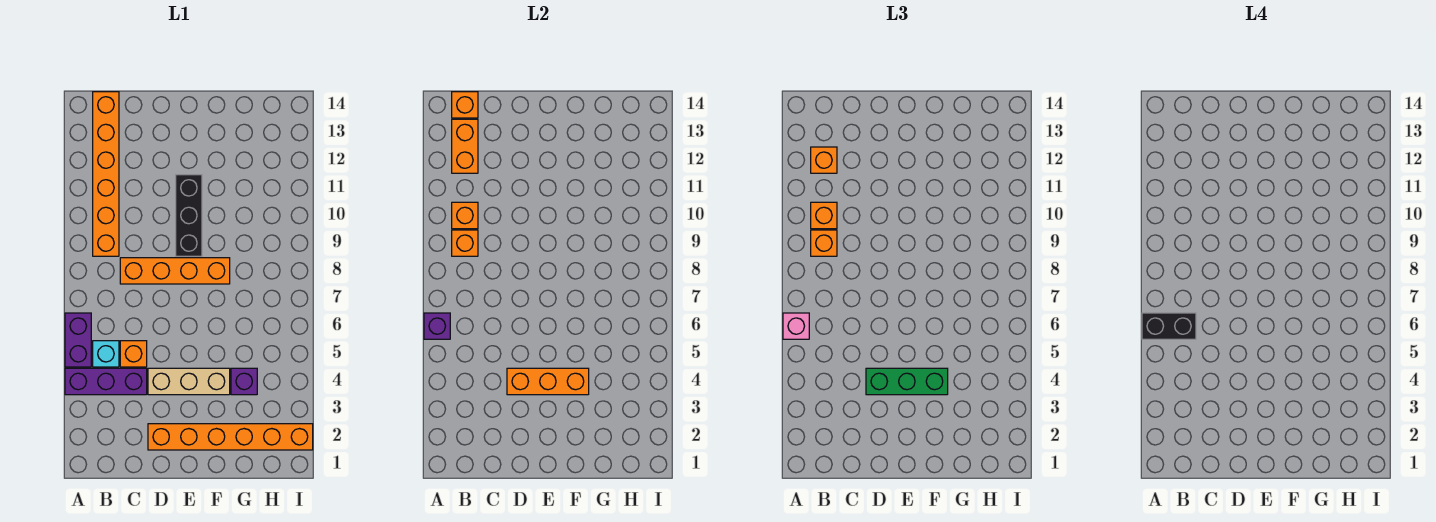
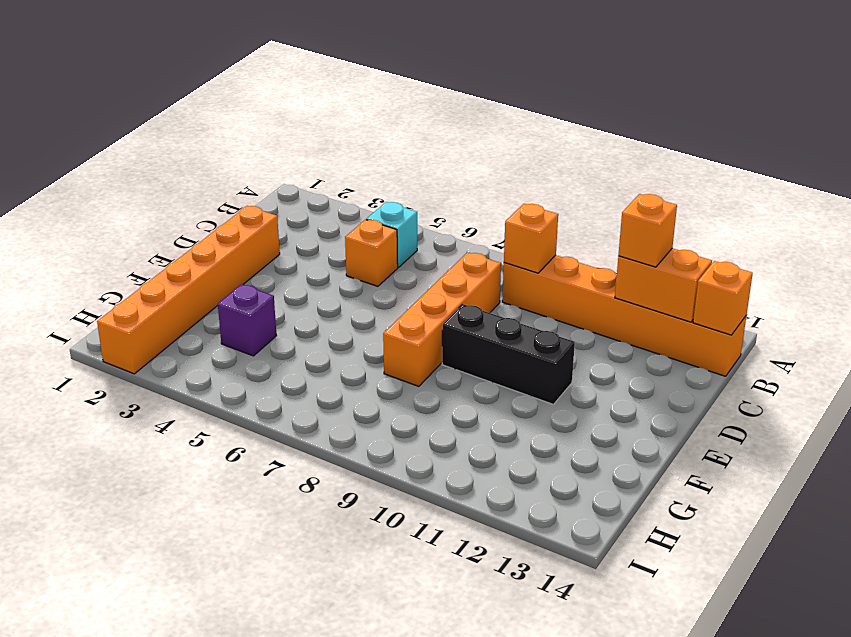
none -> purple 1x3 brick [65,368,147,395]
none -> purple 1x2 brick [65,313,91,367]
none -> tan 1x3 brick [148,368,230,395]

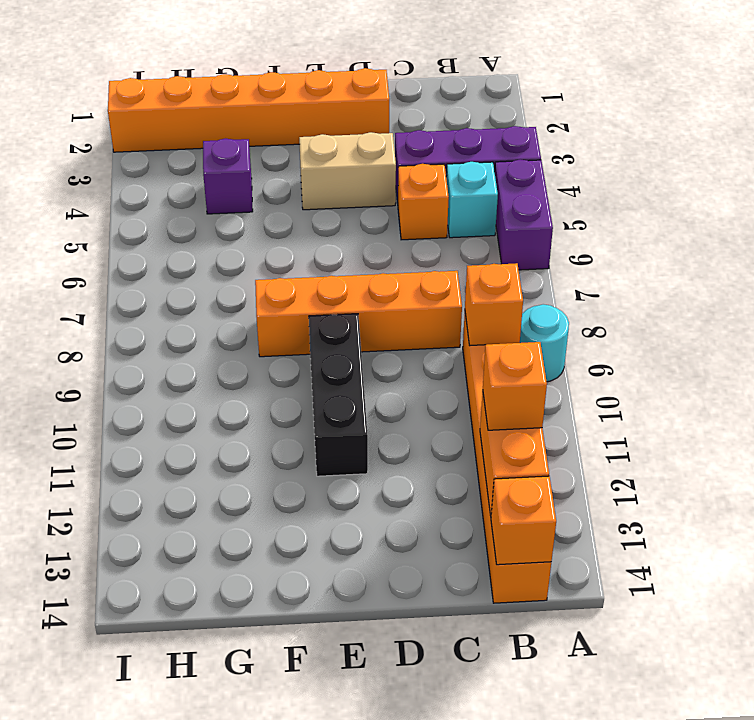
cyan 1x1 round brick [520,304,569,382] -> none
tan 1x2 brick [299,132,396,210] -> tan 1x3 brick [148,368,230,395]
none -> purple 1x1 brick [424,313,450,339]
none -> orange 1x1 brick [452,202,478,229]
none -> orange 1x3 brick [507,368,589,395]

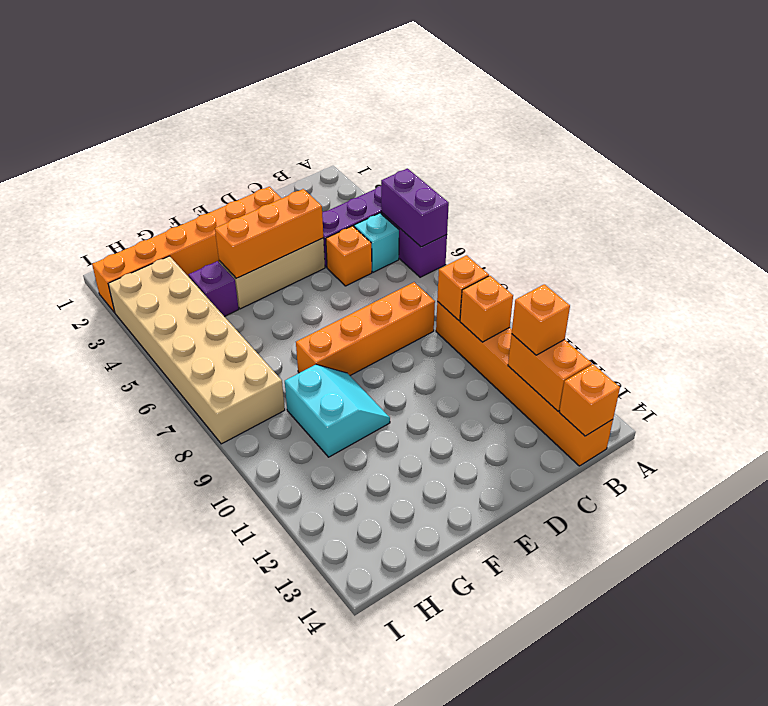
purple 1x2 brick [381,168,449,247] -> purple 1x1 brick [424,313,450,339]
cyan 2x2 slope [285,365,390,457] -> none
tan 2x6 brick [108,256,285,444] -> none
none -> black 1x3 brick [176,175,202,256]
none -> pink 1x1 brick [783,313,809,339]
none -> orange 1x1 brick [811,230,837,256]

